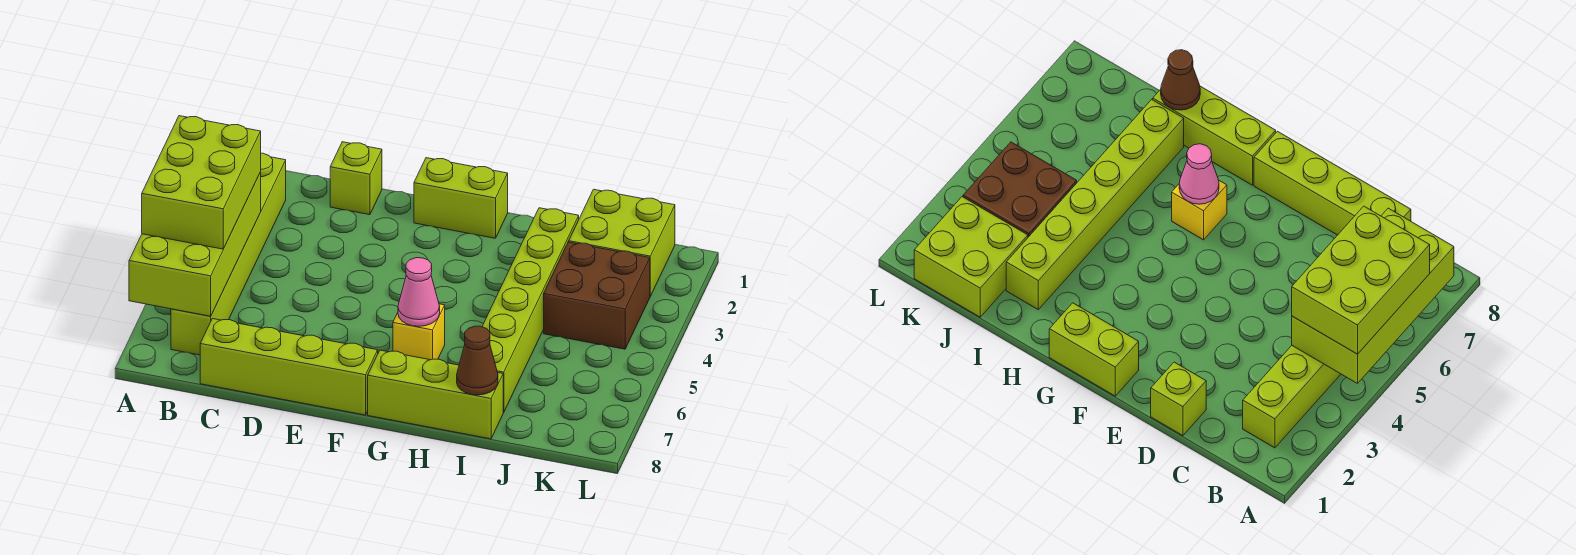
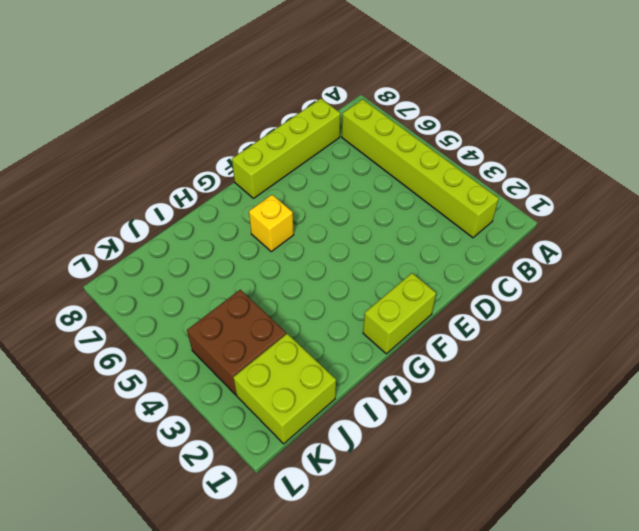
none -> lime 1x1 brick [330,142,382,215]
none -> lime 1x3 brick [368,350,503,439]
none -> lime 1x6 brick [482,208,579,413]

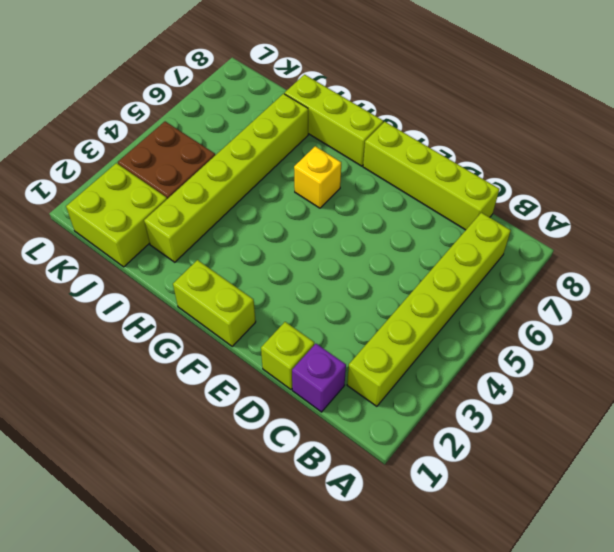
purple 1x1 brick [292,344,346,412] -> none
none -> lime 2x4 brick [129,172,261,316]
none -> pink 1x1 cone [398,258,440,326]
none -> brown 1x1 cone [457,326,498,395]

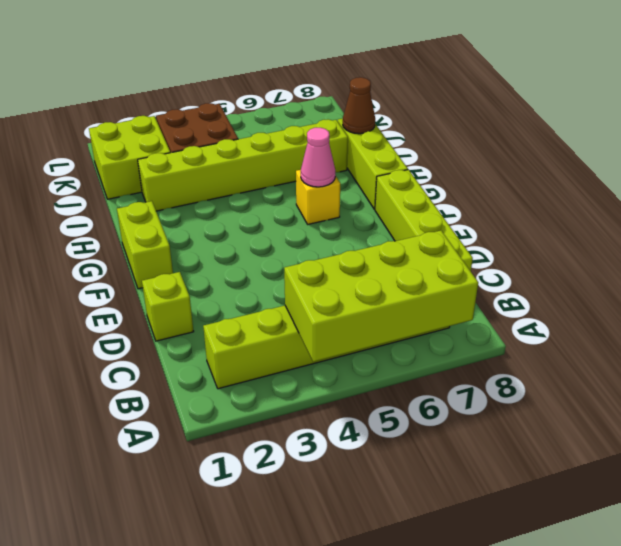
none -> lime 2x3 brick [142,116,261,249]

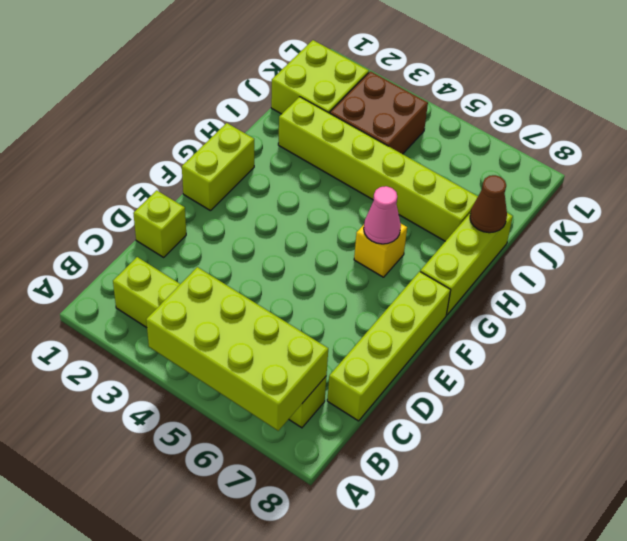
none -> lime 2x3 brick [142,116,261,249]

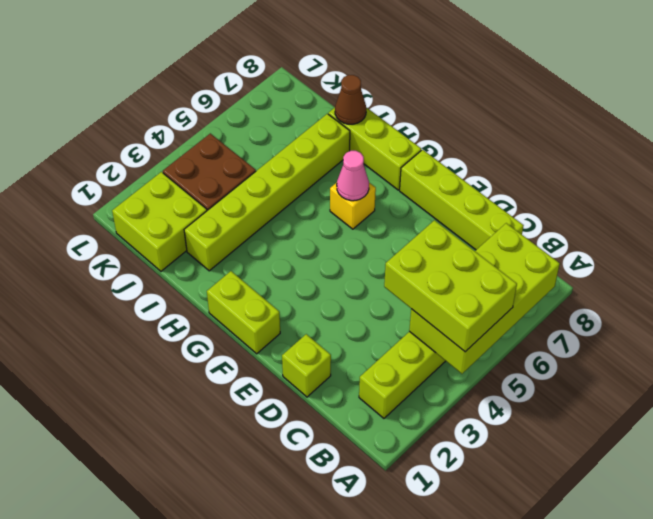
lime 2x3 brick [384,220,517,352] -> lime 2x3 brick turned to [142,116,261,249]

